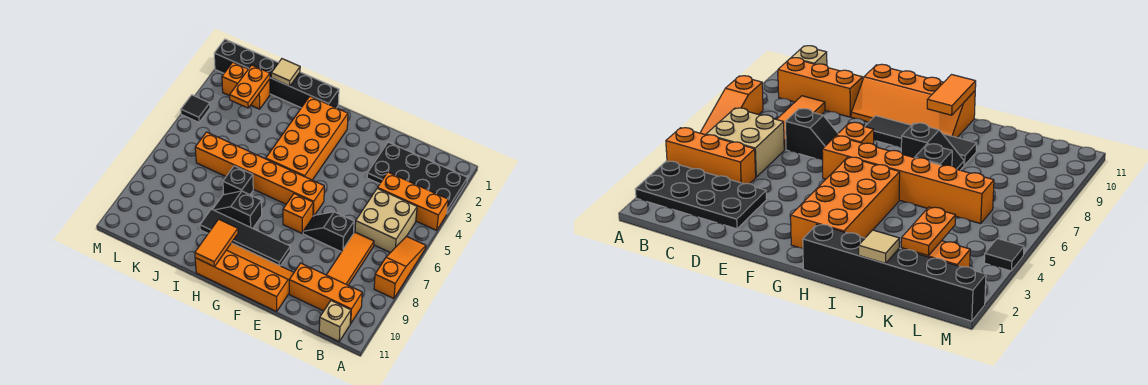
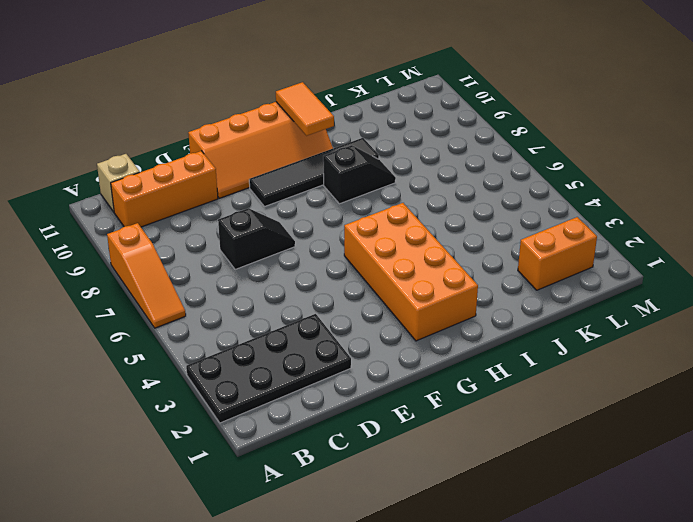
none -> orange 1x3 brick [378,172,448,230]
none -> tan 2x2 brick [355,188,417,253]
none -> orange 1x3 tile [327,232,374,285]

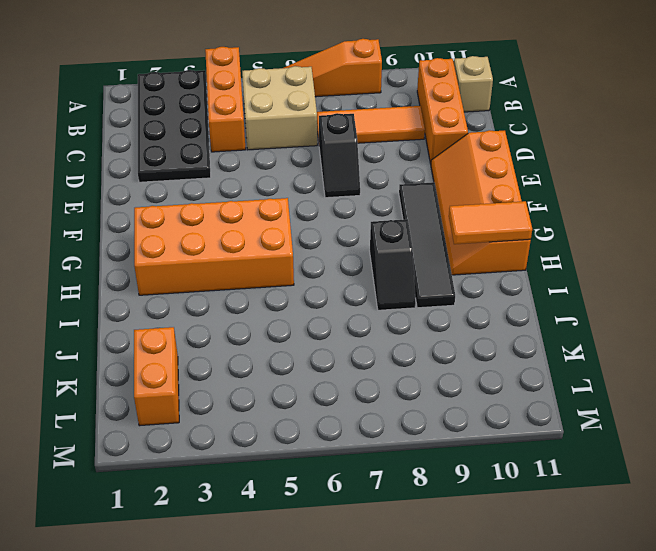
none -> orange 1x6 brick [195,132,324,216]
none -> orange 1x1 brick [283,194,313,233]
none -> black 1x6 brick [214,39,339,108]

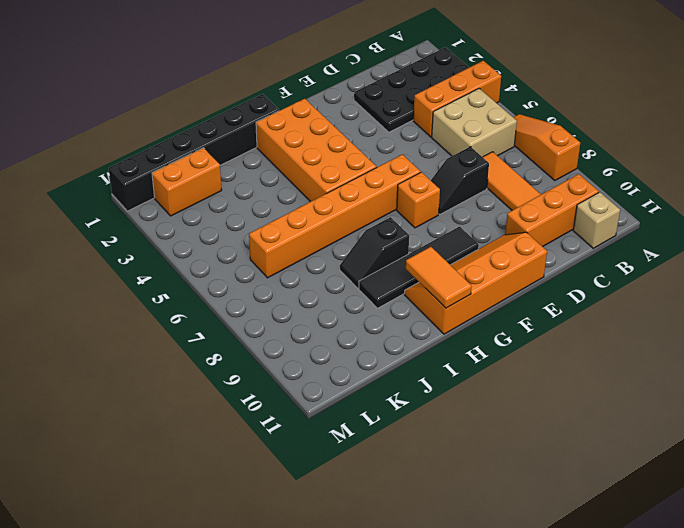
none -> black 1x1 brick [223,166,253,195]
none -> black 1x1 tile [181,95,210,122]
none -> tan 1x1 tile [271,59,300,86]

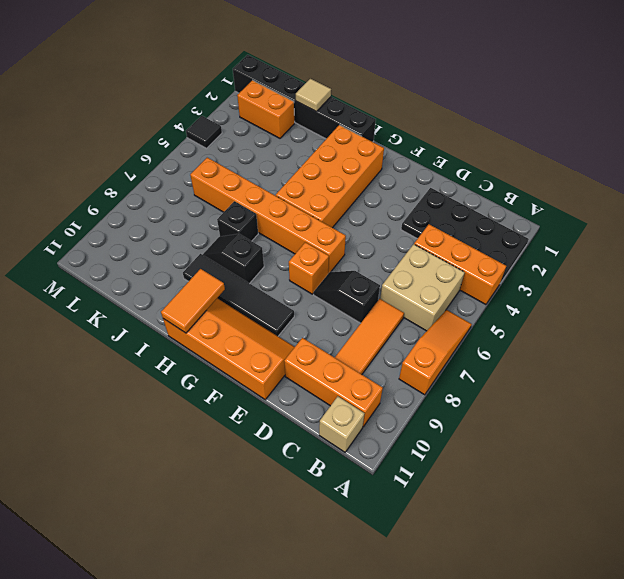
none -> orange 1x2 plate [230,65,270,108]

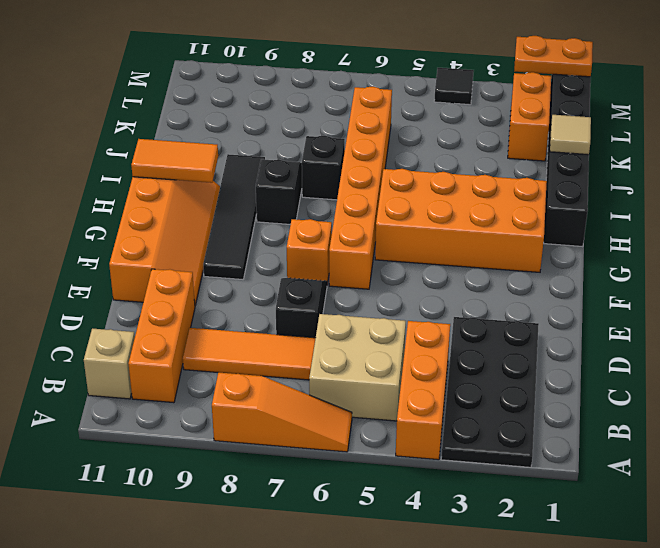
orange 1x2 plate [514,36,593,77] -> orange 1x2 plate moved to [230,65,270,108]

